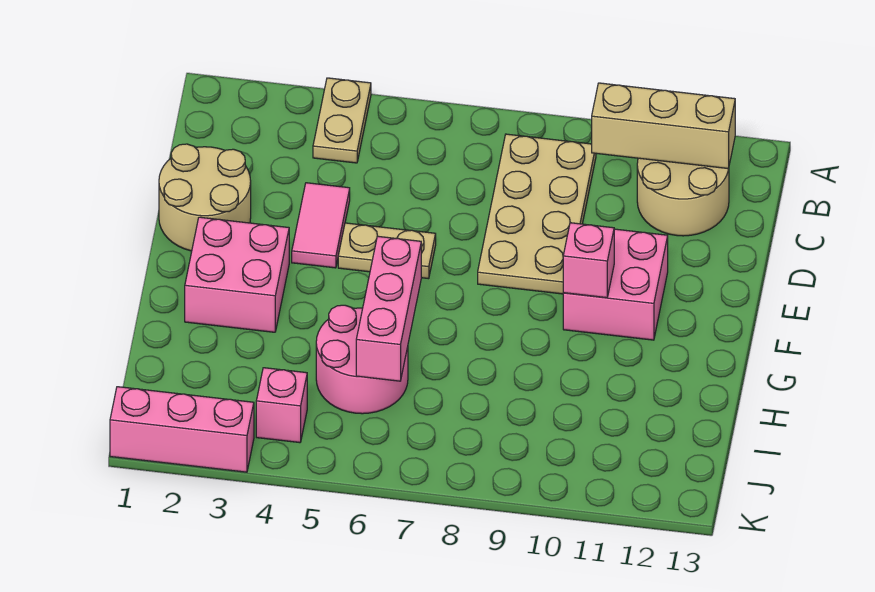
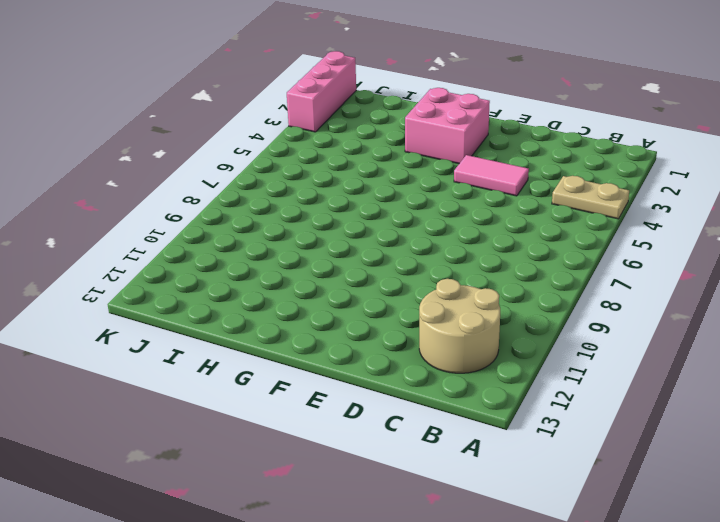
none -> tan 2x4 plate [478,134,596,294]
none -> tan 2x2 round brick [159,144,251,251]
none -> tan 1x2 plate [338,223,436,279]

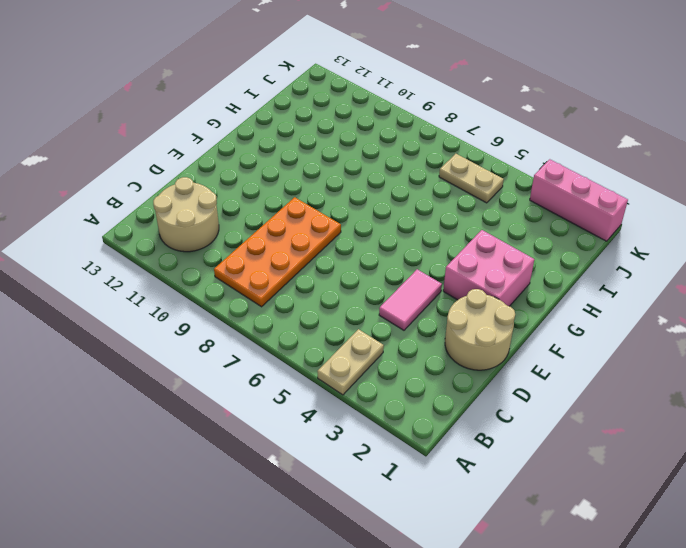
orange 2x4 plate [214,197,341,307] -> tan 2x4 plate [478,134,596,294]
tan 1x2 plate [439,154,504,203] -> tan 1x2 plate moved to [338,223,436,279]
none -> pink 2x2 brick [563,229,668,340]
none -> pink 2x2 round brick [316,305,408,414]
none -> pink 1x1 brick [256,368,307,443]

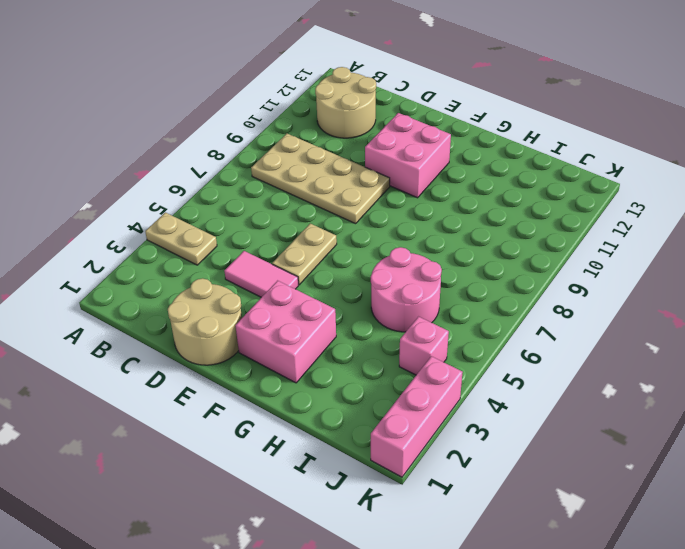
none -> tan 1x3 brick [592,83,735,169]
none -> pink 1x1 brick [563,223,614,298]
none -> pink 1x3 brick [356,236,421,381]

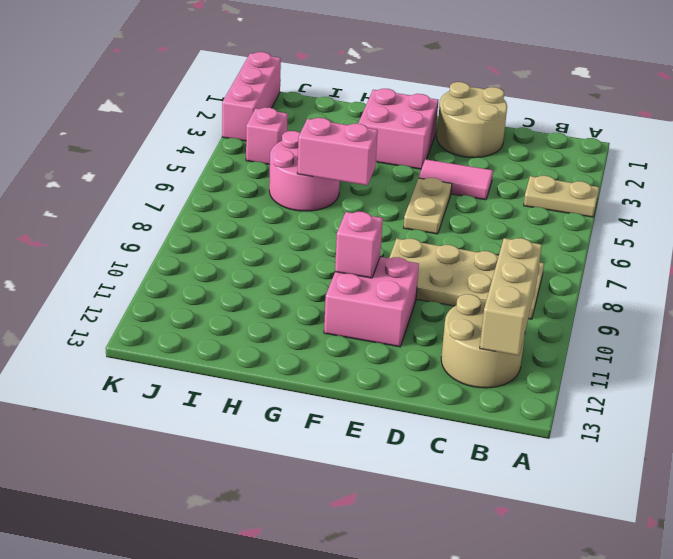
pink 1x2 brick [297,118,378,185] -> pink 1x3 brick [356,236,421,381]

